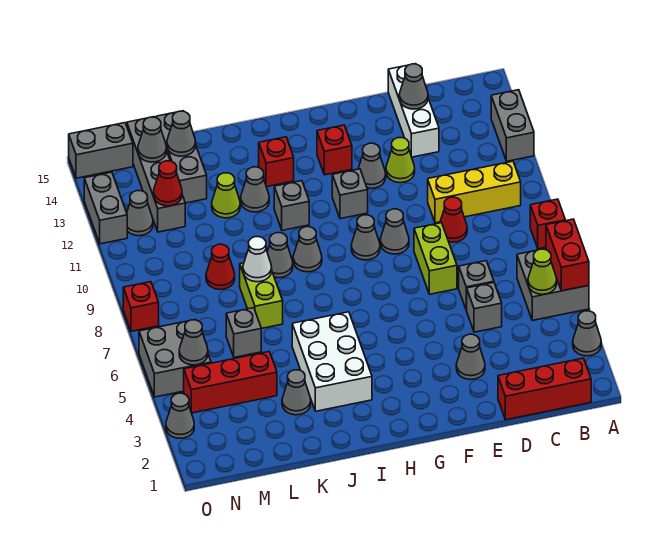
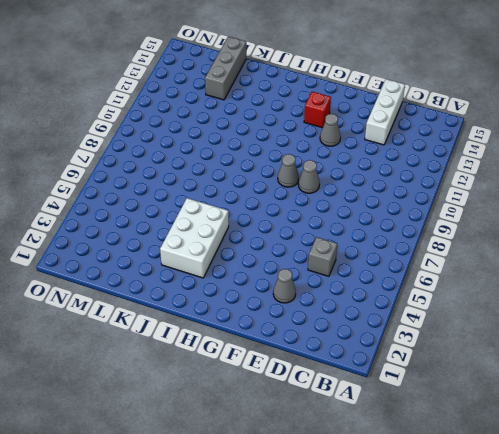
none -> grey 1x1 cone [573,311,601,356]
none -> grey 2x2 brick [517,249,589,320]
none -> red 1x1 brick [530,199,565,249]
none -> grey 1x2 brick [491,90,534,161]

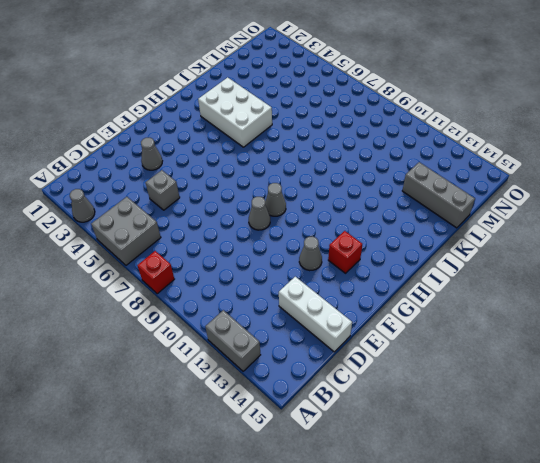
none -> red 1x3 brick [498,358,591,420]
none -> yellow 1x3 brick [428,161,521,223]
none -> grey 1x1 brick [459,261,494,310]
none -> red 1x1 cone [440,197,467,242]

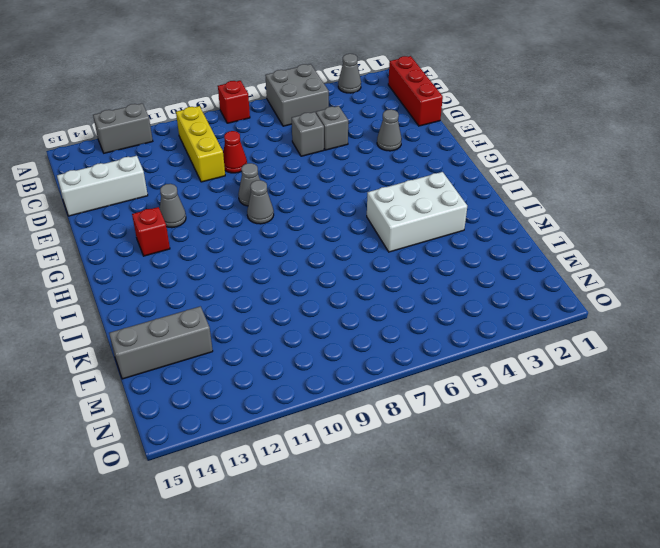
none -> lime 1x2 brick [414,223,457,294]
none -> lime 1x1 cone [386,138,415,183]
none -> grey 1x1 brick [332,169,368,219]
none -> grey 1x1 cone [293,227,322,272]

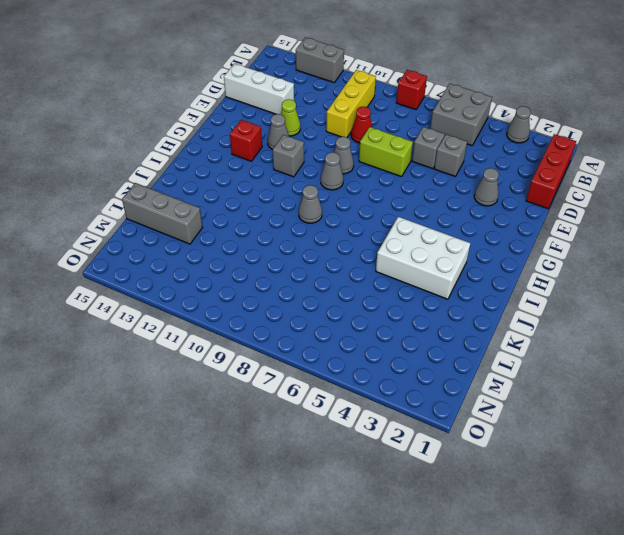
none -> grey 1x1 brick [274,181,309,230]
none -> red 1x1 brick [259,137,294,187]
none -> grey 1x1 cone [267,233,293,278]
none -> grey 1x1 cone [241,167,269,212]

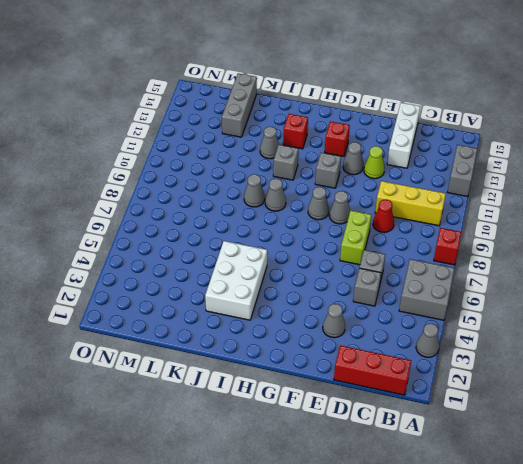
none -> grey 1x1 cone [282,370,311,415]
none -> lime 1x2 brick [240,263,283,329]
none -> lime 1x1 cone [212,173,240,218]
none -> red 1x3 brick [184,352,277,413]

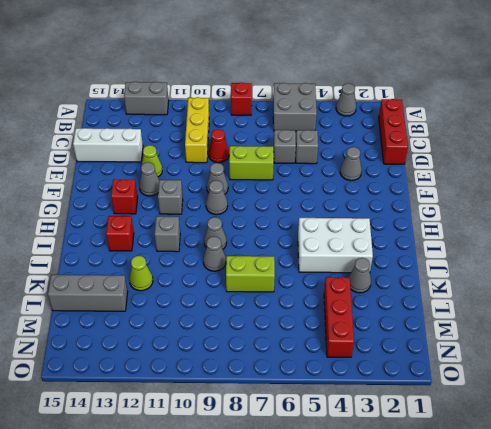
none -> grey 1x1 cone [241,167,269,212]
none -> grey 1x1 brick [226,308,261,357]
none -> red 1x1 cone [206,244,235,290]
none -> grey 1x4 brick [127,118,185,232]

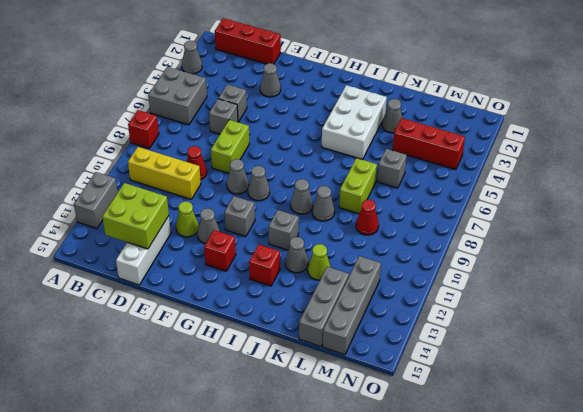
lime 2x2 brick [102,183,169,249] -> grey 1x1 cone [399,64,428,109]
none -> grey 2x2 brick [139,321,211,397]
none -> grey 1x1 cone [127,191,153,236]
none -> grey 1x2 brick [69,123,133,178]
none -> grey 1x1 cone [166,393,194,438]

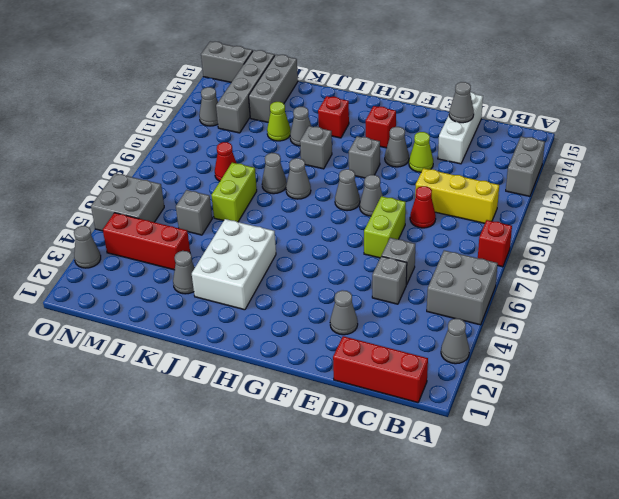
none -> red 1x1 brick [123,282,159,331]
none -> grey 1x2 brick [84,172,127,244]
none -> red 1x2 brick [546,219,589,291]
none -> lime 1x1 cone [528,249,557,294]

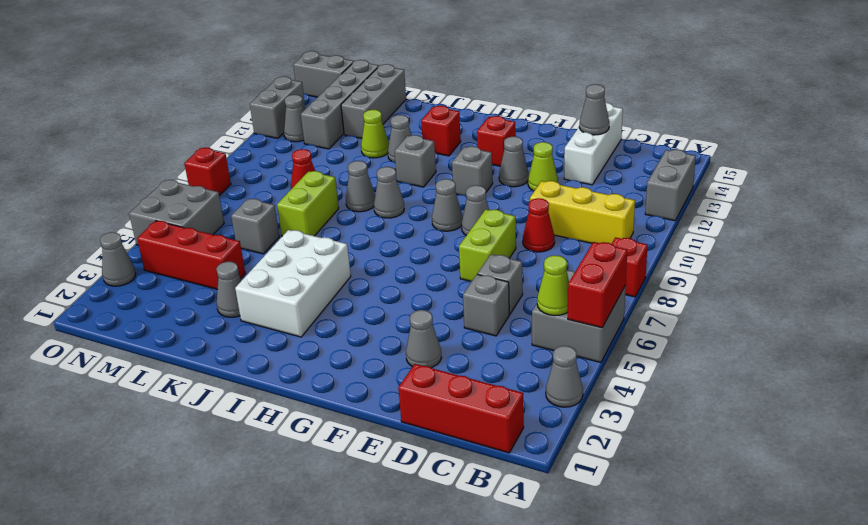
none -> white 1x1 cone [243,237,272,282]
none -> grey 1x1 cone [167,111,196,156]
none -> red 1x1 cone [154,161,182,206]
none -> grey 1x1 cone [138,117,166,162]

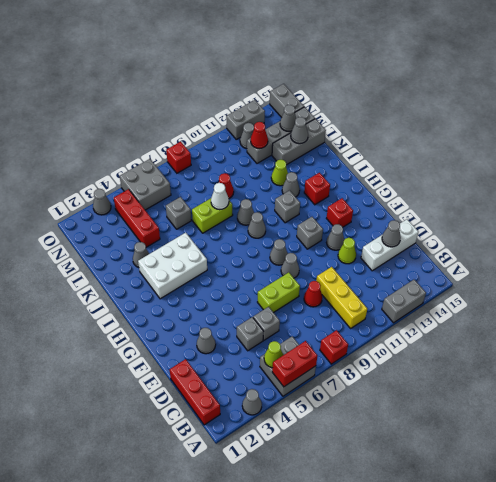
none -> grey 1x1 cone [179,320,208,365]

